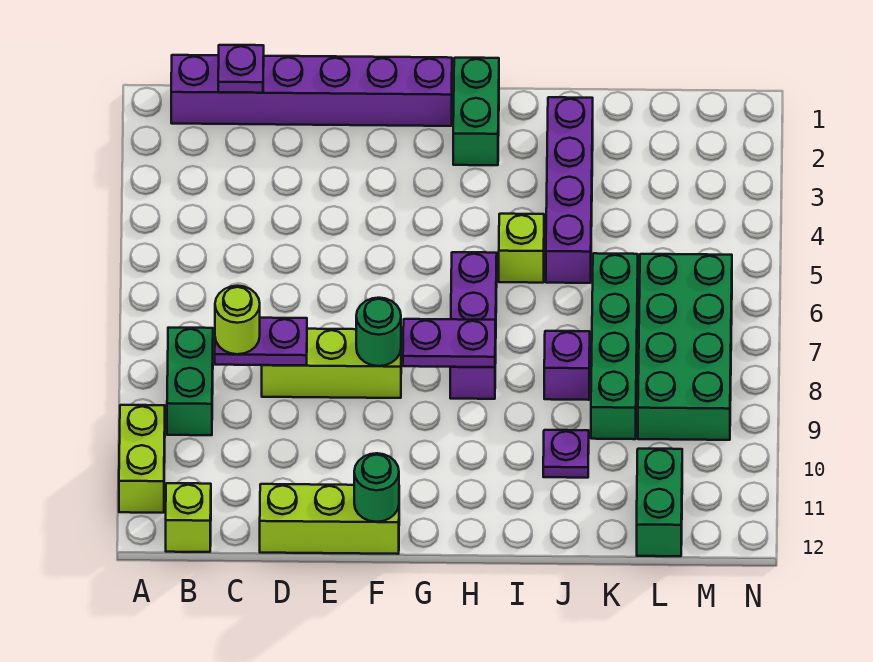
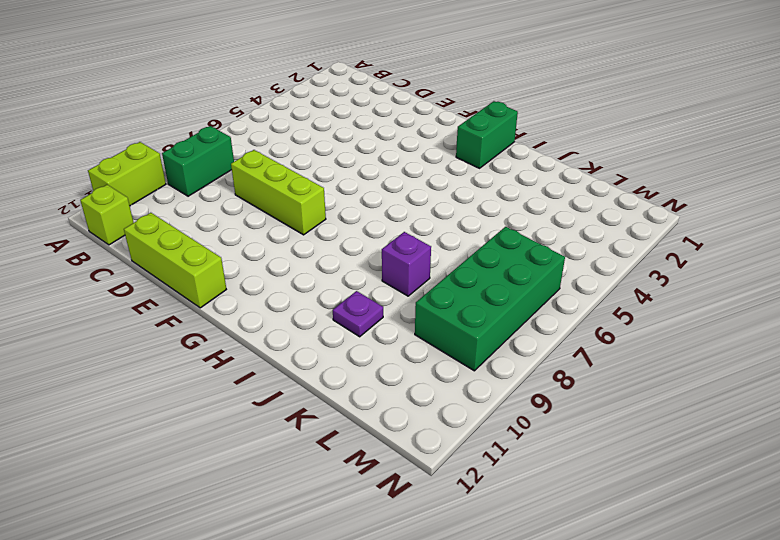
none -> purple 1x6 brick [171,55,452,126]
none -> purple 1x3 brick [450,252,497,399]
none -> lime 1x1 brick [499,214,544,283]

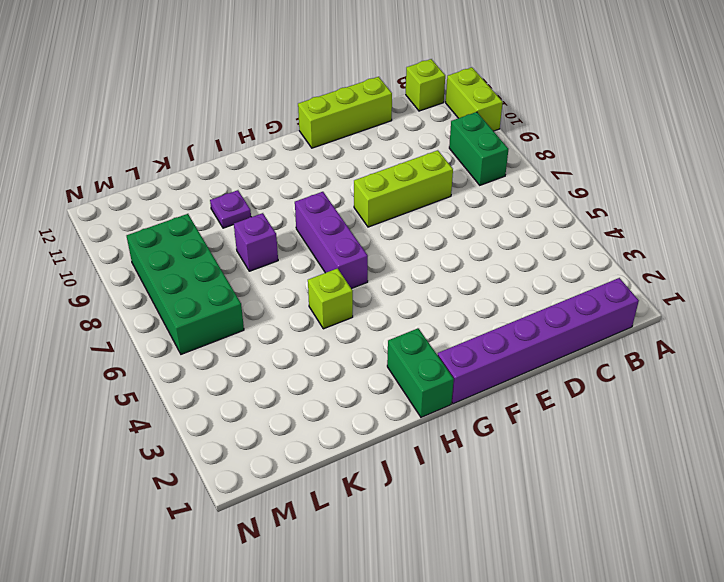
none -> purple 1x4 brick [546,97,593,283]
none -> green 1x4 brick [591,253,638,439]
none -> green 1x2 brick [637,449,682,556]

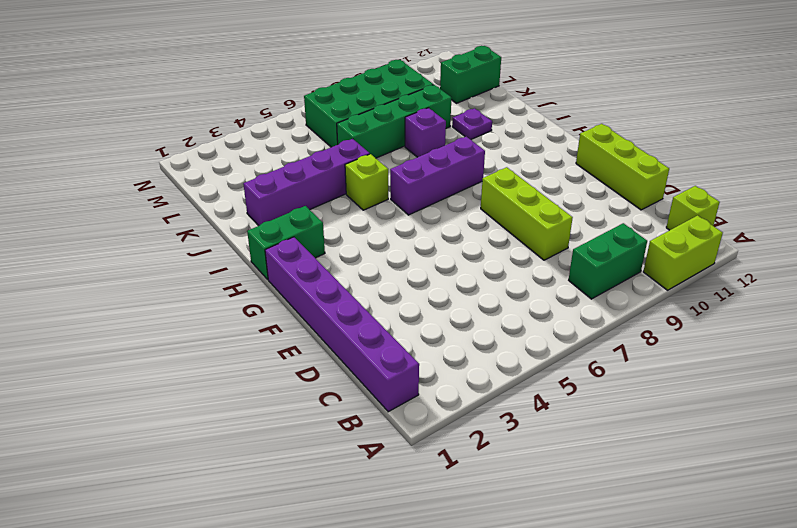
none -> purple 1x1 plate [218,45,264,93]
none -> purple 1x2 plate [215,318,307,365]
none -> green 1x1 round brick [356,298,401,366]

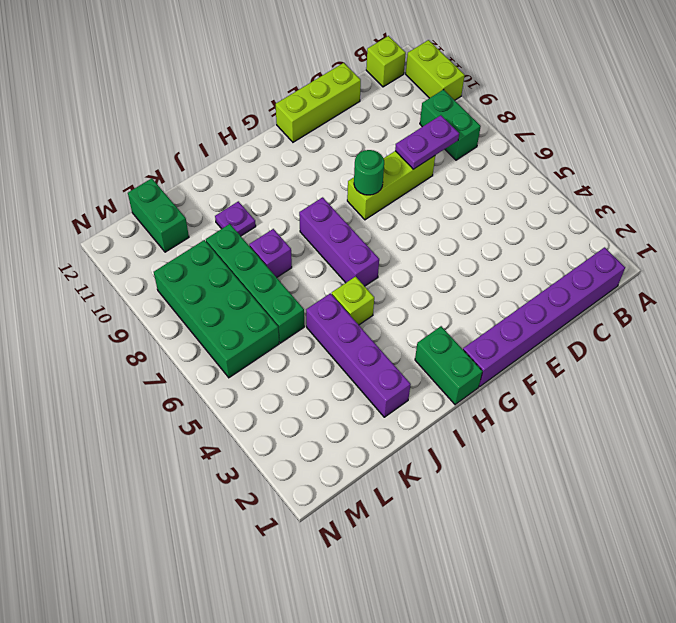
none -> purple 1x1 plate [218,45,264,93]
none -> green 1x1 round brick [354,453,399,522]
none -> purple 1x2 plate [403,319,496,367]

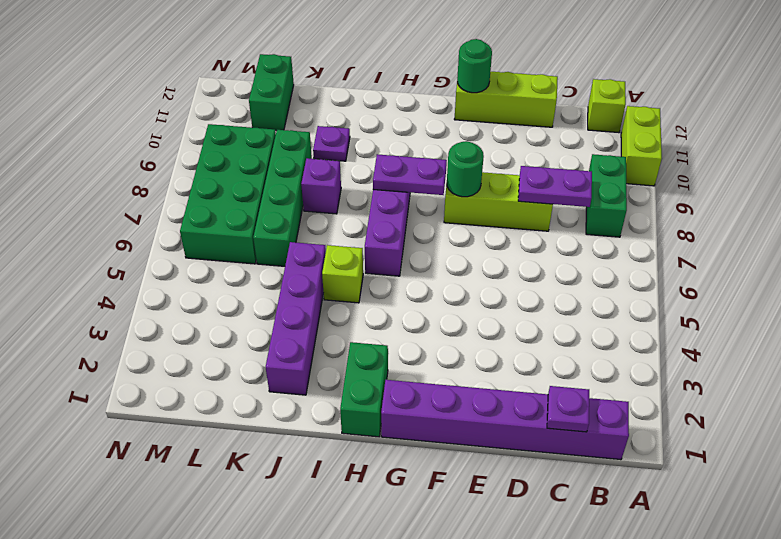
none -> lime 1x1 round brick [215,286,260,354]

